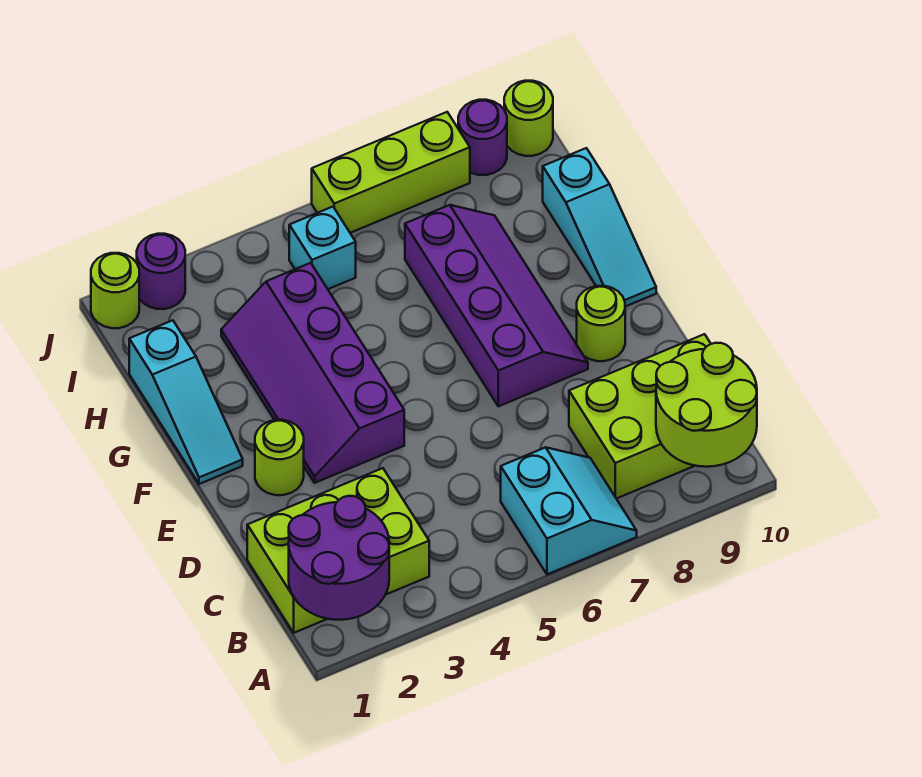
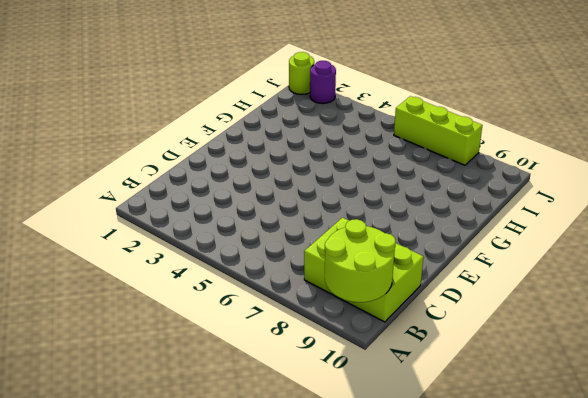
none -> cyan 2x2 slope [501,447,637,574]
none -> lime 2x3 brick [247,468,429,633]
none -> lime 1x1 round brick [255,420,304,495]

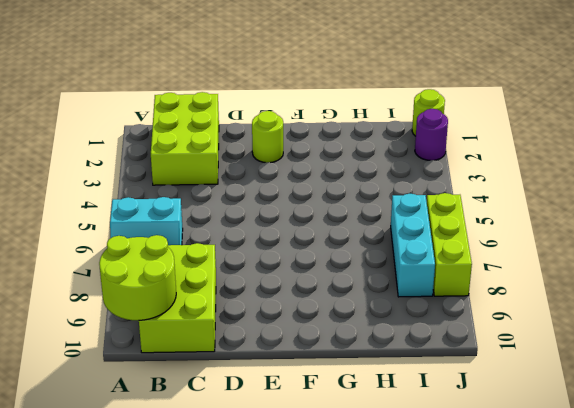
cyan 1x3 brick [391,194,435,297] -> none
none -> purple 2x4 slope [221,263,404,483]
none -> purple 2x4 slope [405,205,588,406]
none -> lime 1x1 round brick [577,286,625,361]

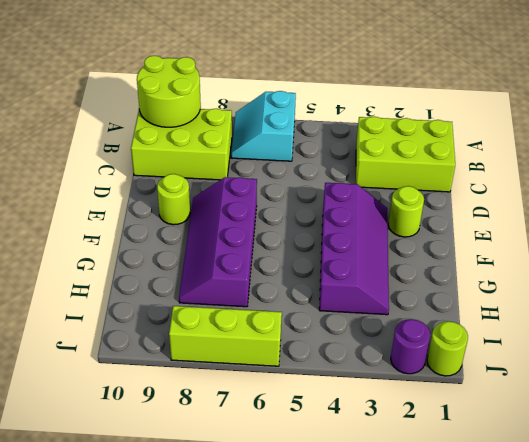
none -> cyan 1x3 slope [129,320,243,484]
none -> cyan 1x3 slope [543,148,656,307]
none -> cyan 1x1 brick [289,207,356,289]

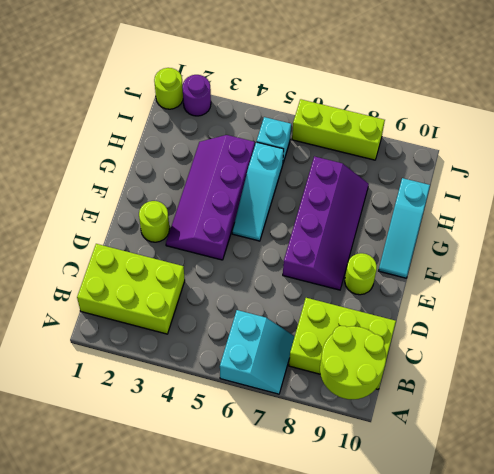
cyan 1x3 slope [232,142,284,241] -> cyan 1x3 slope moved to [129,320,243,484]
none -> purple 1x1 round brick [458,100,507,175]
none -> lime 1x1 round brick [504,81,553,156]
none -> purple 2x2 round brick [289,496,389,620]

